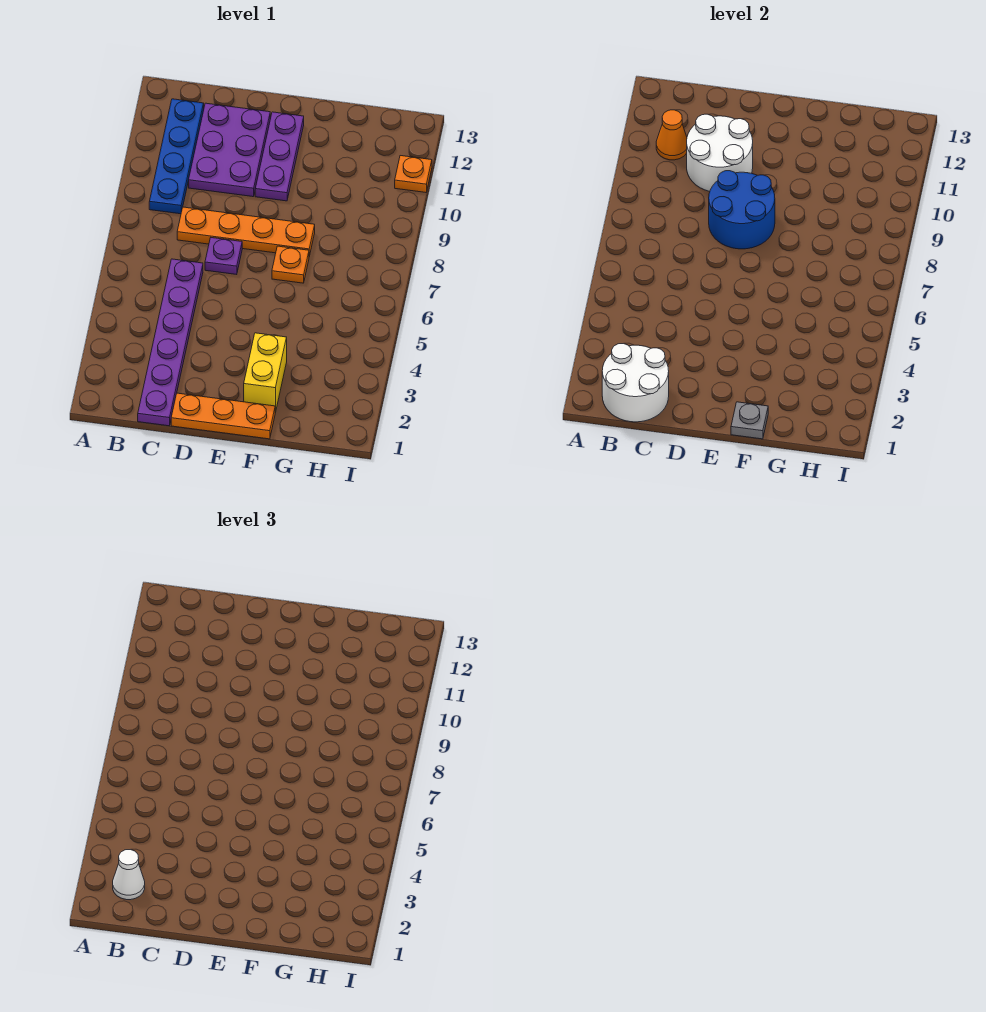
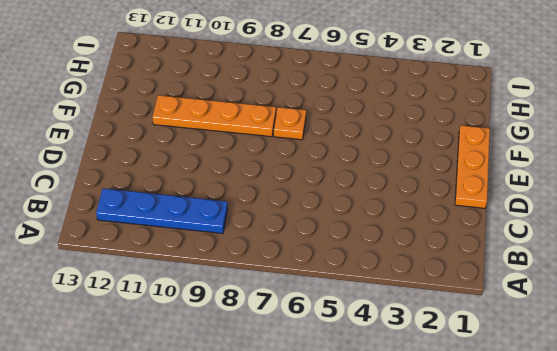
orange 1x4 plate [152,95,276,137] -> orange 1x4 plate turned to [177,207,315,256]
none -> purple 1x6 plate [138,259,203,426]
none -> purple 2x3 plate [189,103,270,197]
none -> purple 1x1 plate [205,238,242,275]

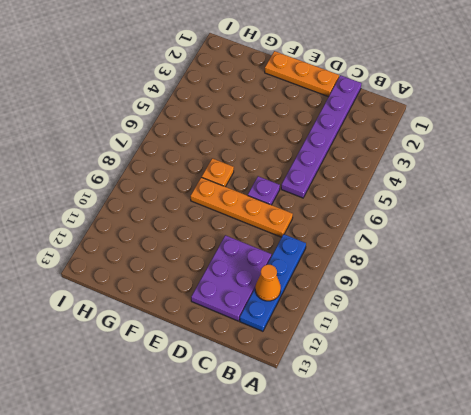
none -> purple 1x3 plate [255,112,304,201]
none -> yellow 1x2 brick [244,333,287,413]
none -> orange 1x1 plate [395,156,432,192]

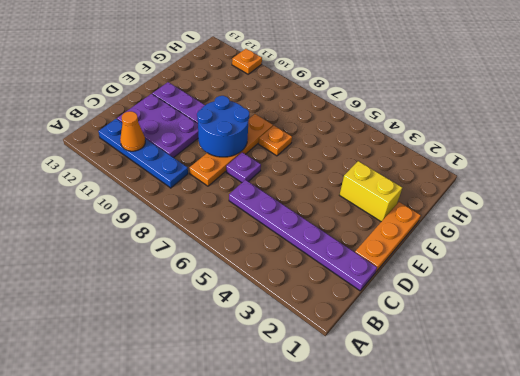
none -> white 2x2 round brick [602,344,669,422]
none -> white 2x2 round brick [687,114,753,192]
none -> grey 1x1 plate [731,402,768,439]

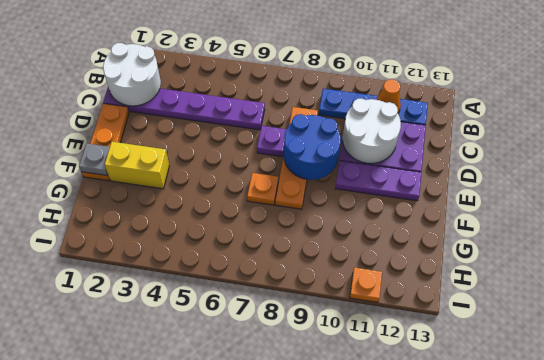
none -> white 1x1 cone [113,850,145,900]

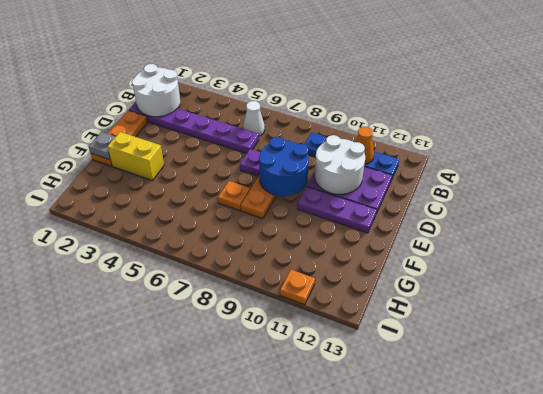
white 1x1 cone [243,101,265,136] -> white 1x1 cone moved to [113,850,145,900]

